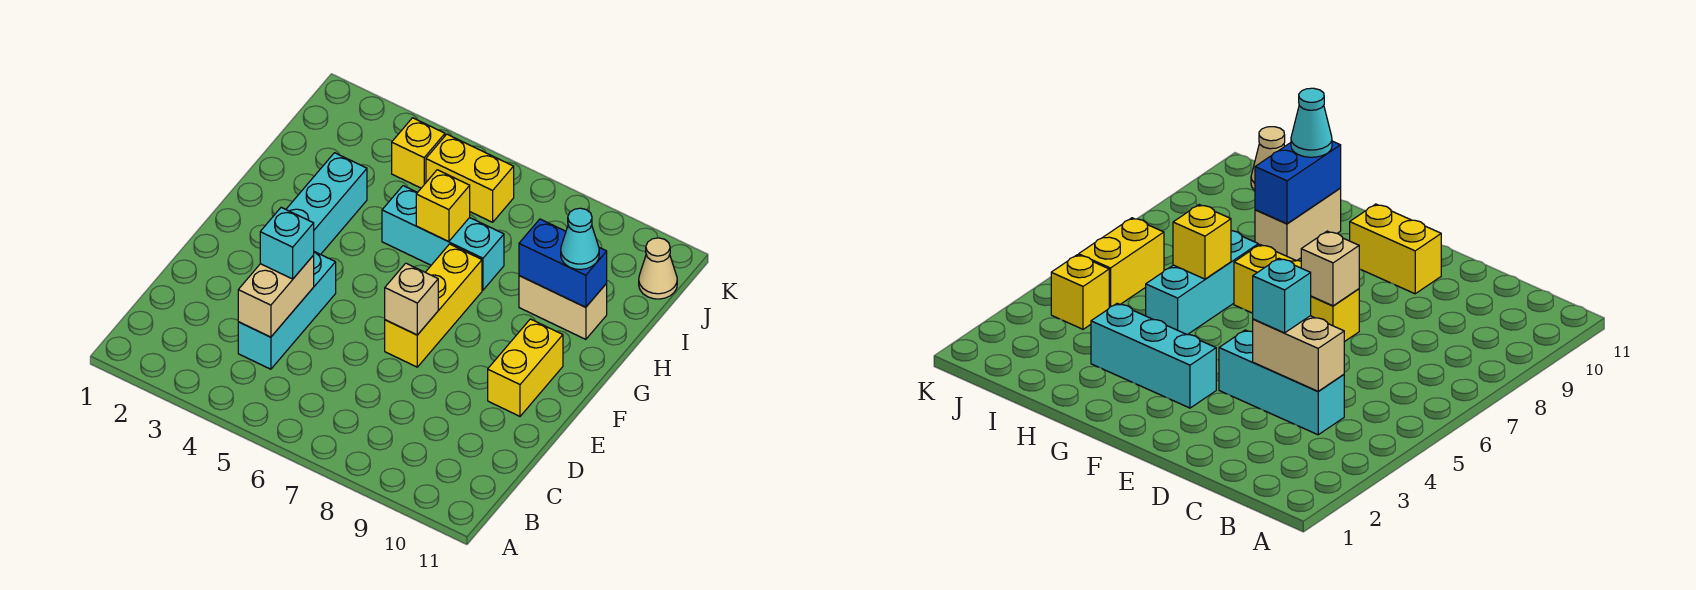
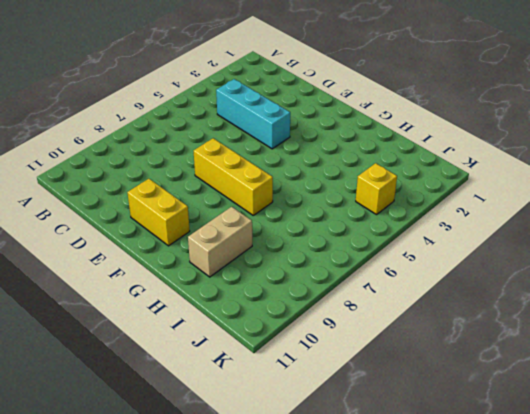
none -> cyan 1x3 brick [286,153,367,254]
none -> cyan 1x3 brick [382,186,504,290]
none -> yellow 1x2 brick [426,134,514,222]

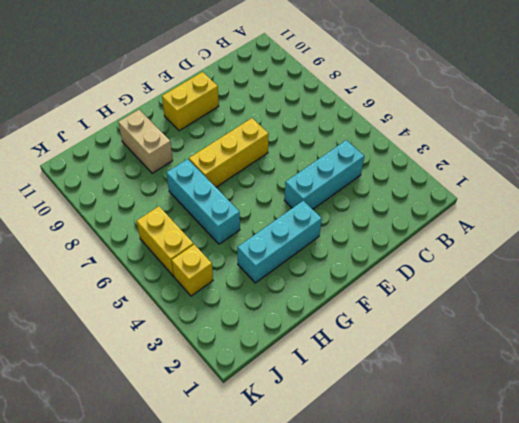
none -> tan 1x1 cone [639,238,677,299]
none -> tan 1x2 brick [238,255,314,337]
none -> tan 1x1 brick [385,263,438,335]

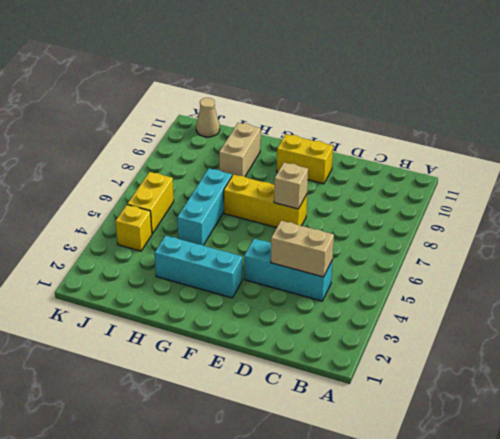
none -> yellow 1x1 brick [416,170,470,242]
none -> blue 1x2 brick [519,219,607,307]
none -> cyan 1x1 brick [260,207,314,279]

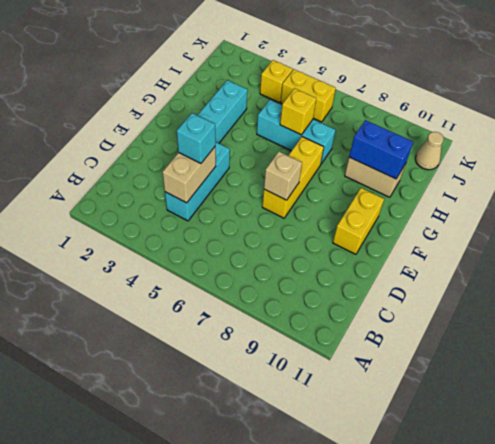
none -> cyan 1x1 cone [561,208,599,269]

